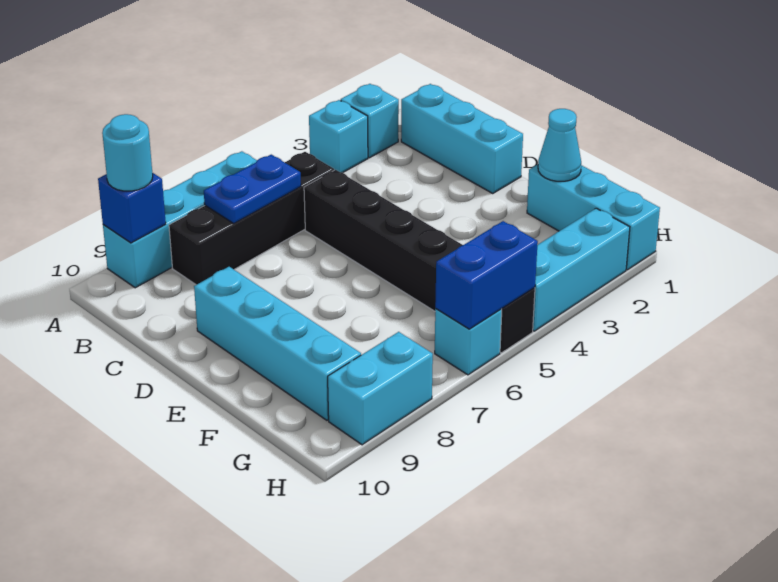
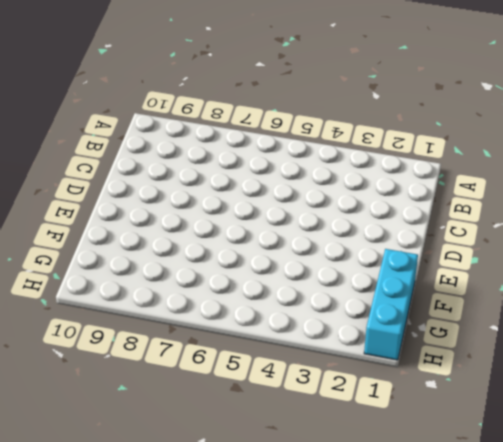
none -> cyan 1x1 brick [341,84,399,158]
none -> cyan 1x1 brick [309,100,368,173]
none -> cyan 1x4 brick [103,151,257,288]

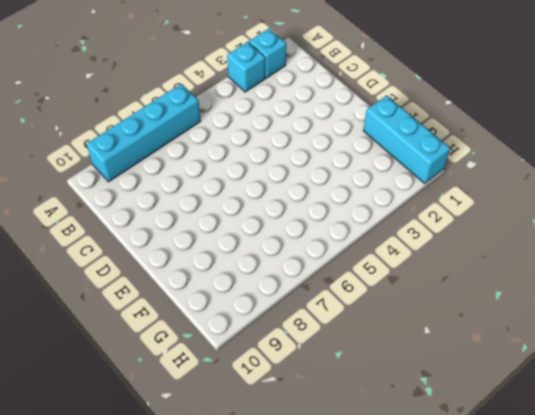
none -> cyan 1x3 brick [401,84,523,193]
none -> black 1x4 brick [169,152,334,285]
none -> black 1x6 brick [304,170,535,353]

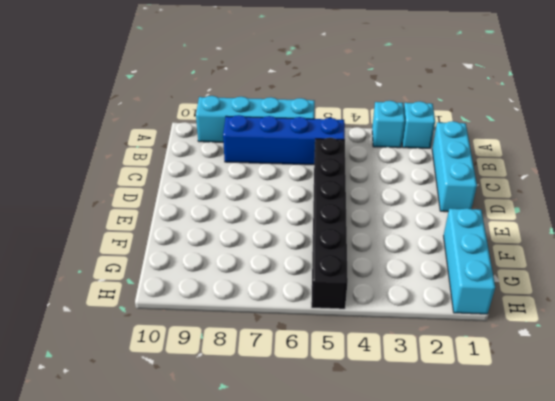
blue 1x4 brick [223,115,345,165] -> black 1x4 brick [169,152,334,285]
none -> cyan 1x4 brick [194,267,361,420]
none -> cyan 1x3 brick [533,208,630,331]
none -> cyan 1x1 brick [435,309,502,375]

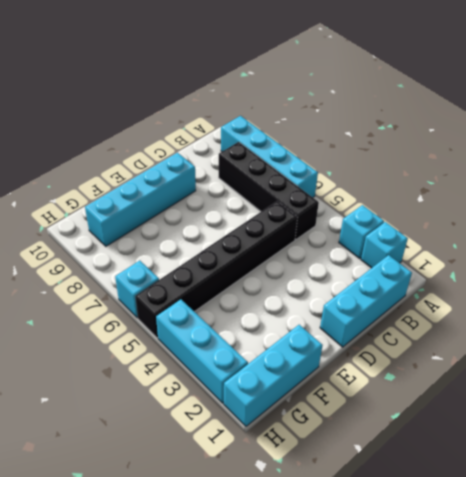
none -> cyan 1x2 brick [328,332,433,445]
none -> blue 1x1 brick [98,173,166,243]
none -> blue 1x2 plate [204,155,301,223]

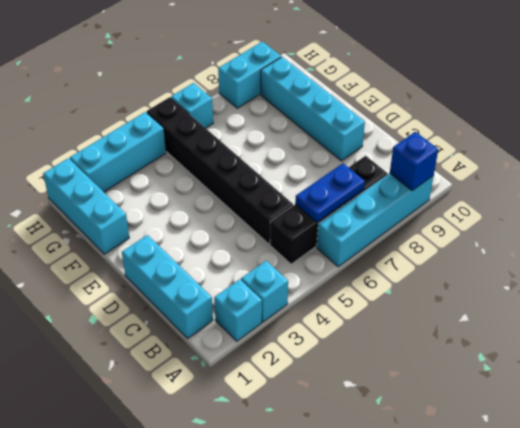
none -> cyan 1x1 cone [538,109,581,181]
none -> blue 1x2 brick [435,221,538,329]
none -> cyan 1x1 round brick [102,114,153,191]

